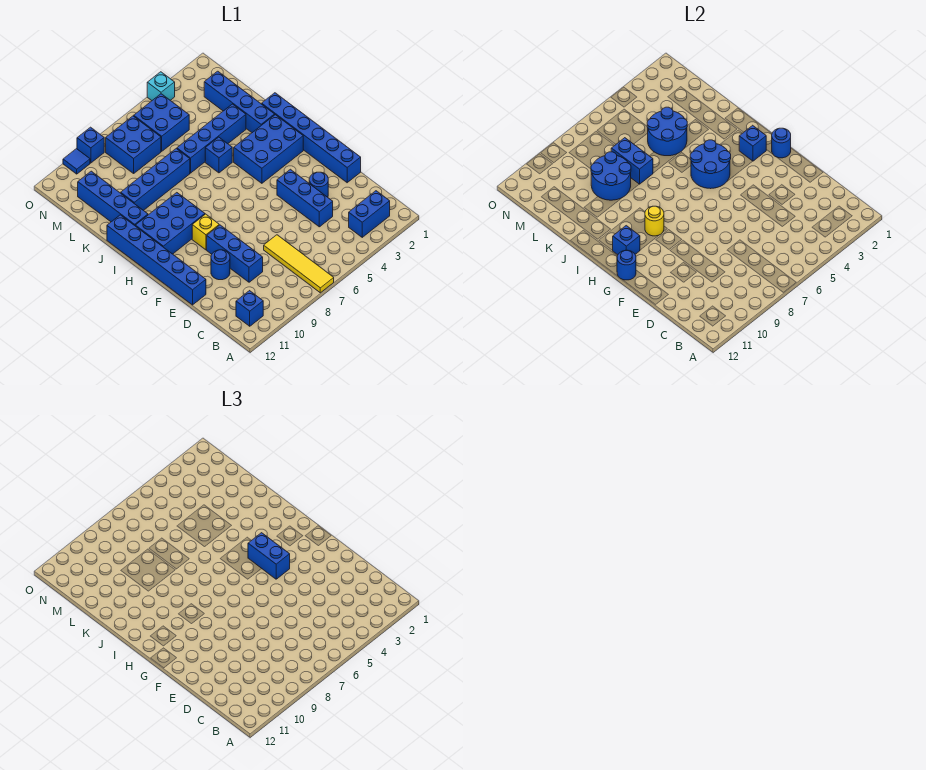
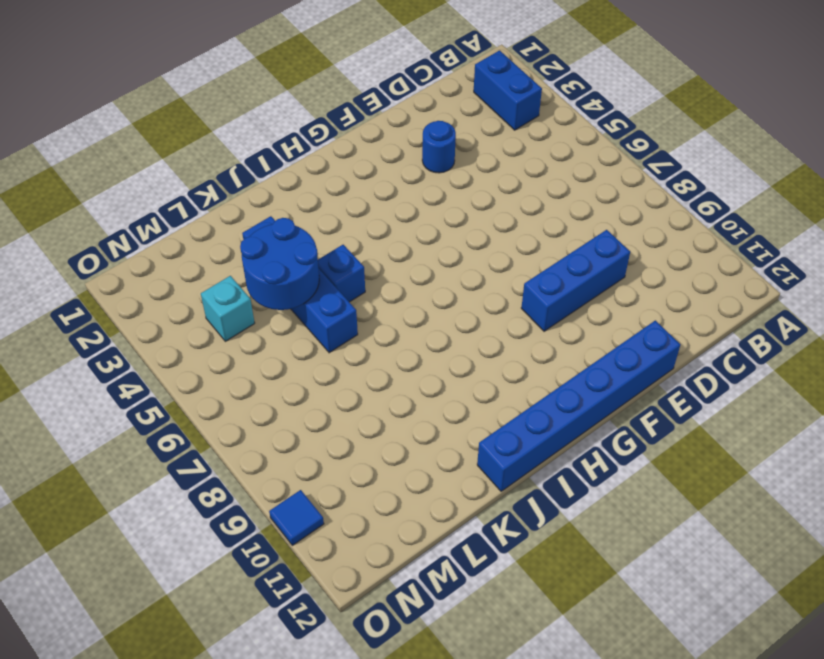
cyan 1x1 brick [201,276,255,341] -> cyan 1x1 brick moved to [147,72,175,100]
none -> yellow 1x4 tile [264,235,334,293]
none -> blue 1x1 brick [236,291,263,326]
none -> blue 1x3 brick [277,169,333,227]
none -> blue 1x6 brick [262,93,361,183]

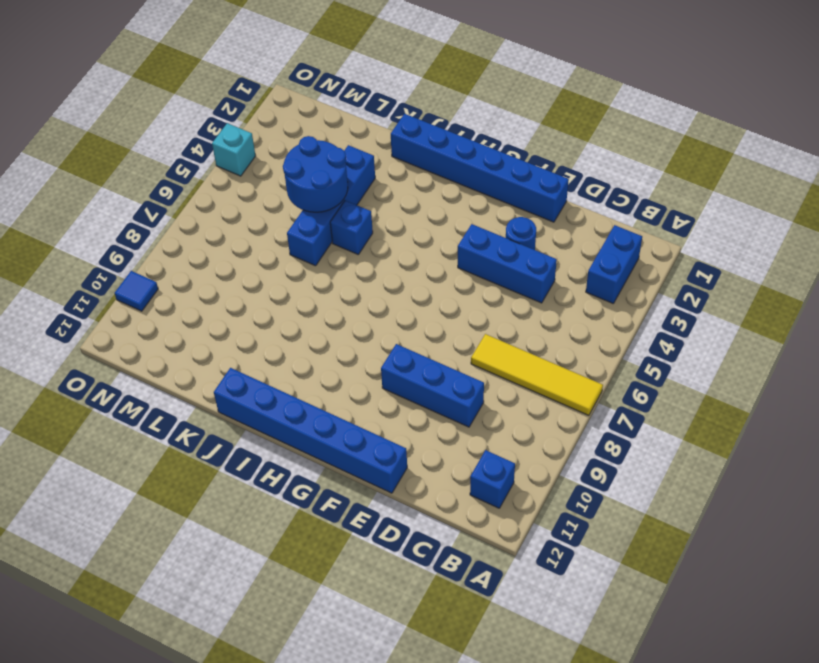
none -> blue 1x1 round brick [211,250,230,280]
none -> yellow 1x1 brick [192,214,219,250]
none -> blue 2x3 brick [234,115,303,183]
none -> blue 2x3 brick [135,193,205,254]

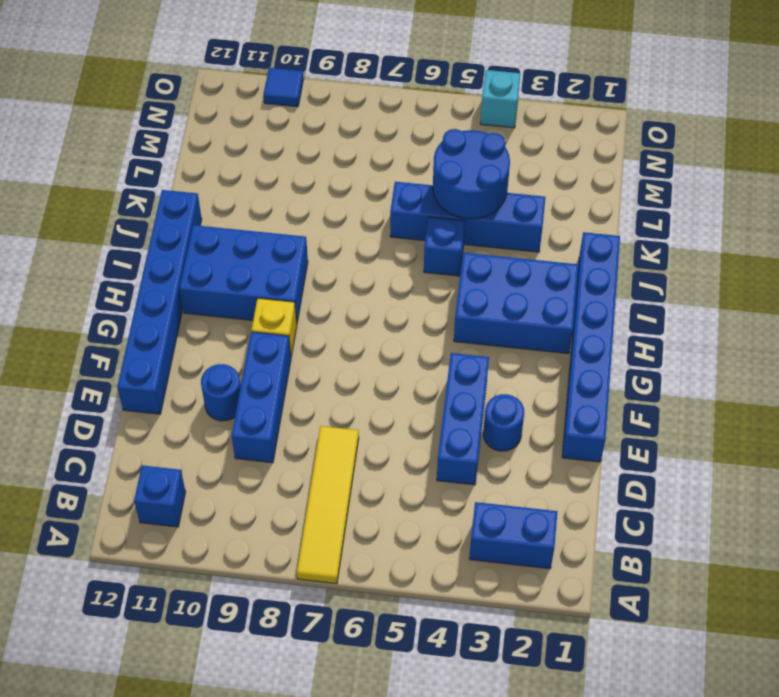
none -> blue 1x4 brick [204,71,275,133]
none -> blue 1x4 brick [78,171,148,225]
none -> blue 1x4 brick [121,149,190,211]
none -> blue 2x2 brick [134,94,189,151]

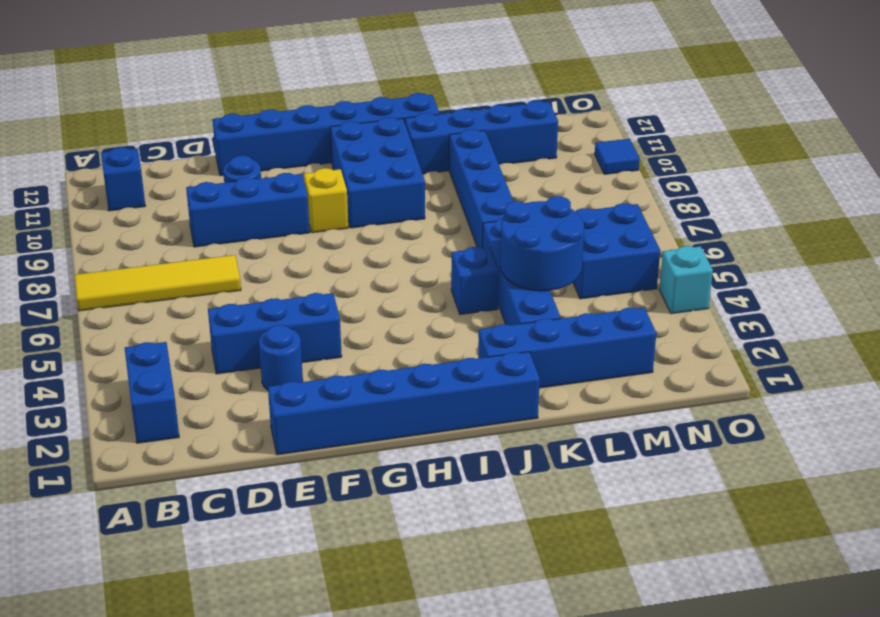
none -> blue 2x3 brick [234,115,303,183]
none -> blue 2x2 brick [106,116,161,173]
none -> blue 1x1 brick [77,127,104,163]
none -> blue 1x1 round brick [772,128,791,158]

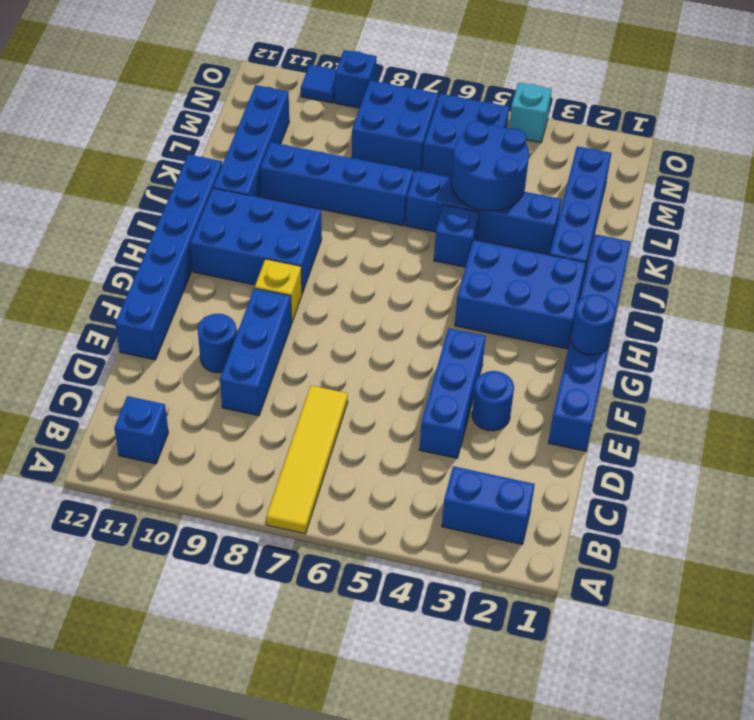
none -> blue 1x1 round brick [617,250,636,280]
none -> blue 1x1 brick [739,125,766,161]
none -> blue 2x2 round brick [690,140,731,189]
none -> yellow 1x1 round brick [645,206,664,236]

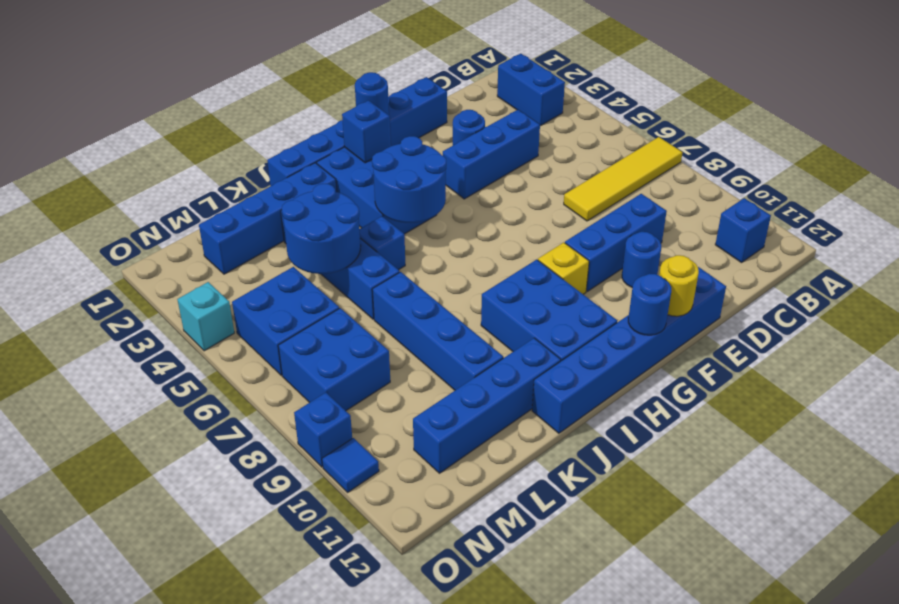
yellow 1x1 round brick [659,255,699,316] -> yellow 1x1 round brick moved to [645,206,664,236]
none -> blue 1x1 brick [612,226,640,255]
none -> blue 1x2 brick [611,138,653,184]
none -> blue 2x2 round brick [591,152,631,200]
none -> blue 1x2 brick [248,533,290,579]

